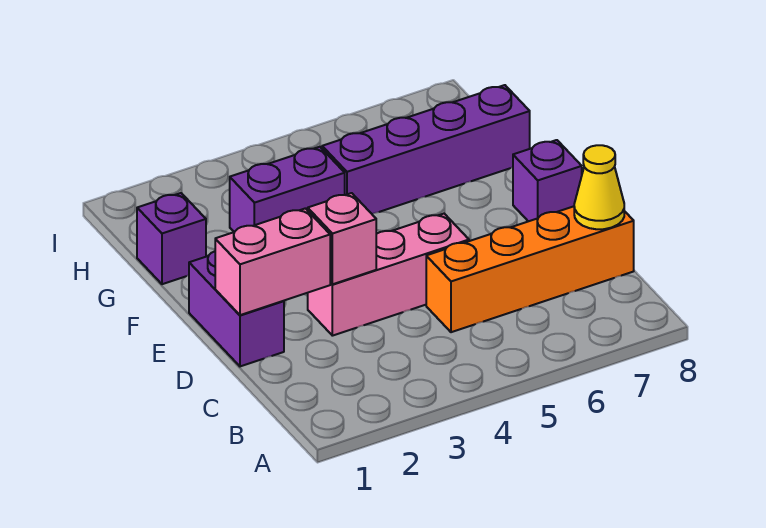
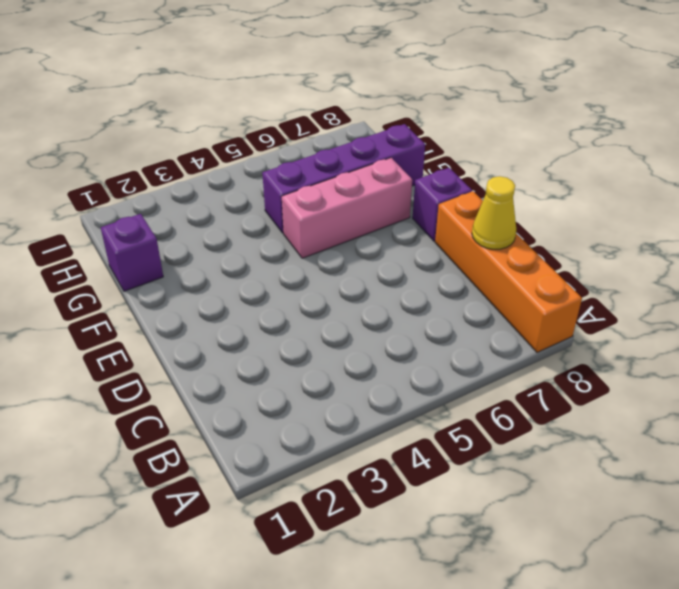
orange 1x4 brick [435,191,582,352] -> orange 1x4 brick turned to [426,206,634,332]
pink 1x3 brick [282,158,412,258] -> pink 1x3 brick moved to [308,214,469,336]
none -> purple 1x2 brick [189,251,284,366]
none -> purple 1x2 brick [230,147,345,232]

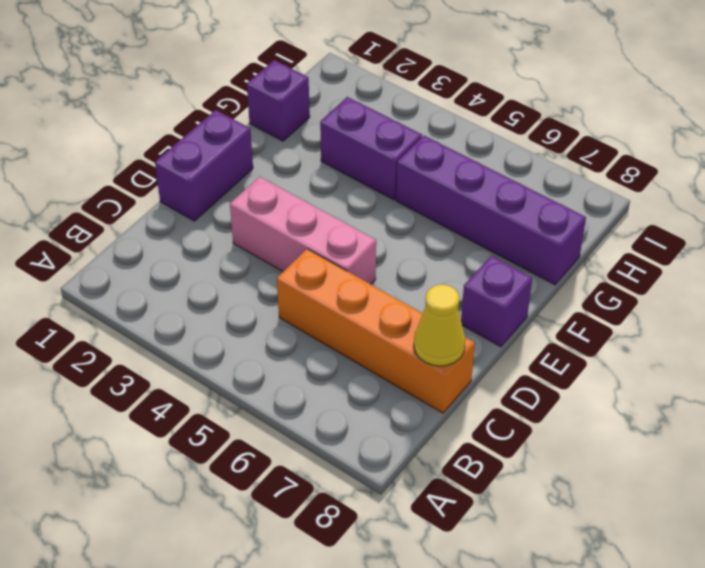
none -> pink 1x2 brick [215,208,330,315]
none -> pink 1x1 brick [308,193,376,284]

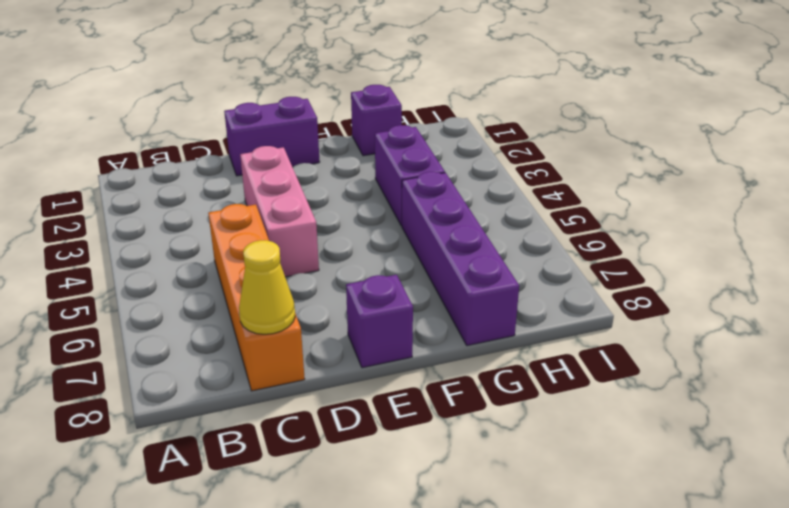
none -> pink 1x2 brick [215,208,330,315]
none -> pink 1x1 brick [308,193,376,284]

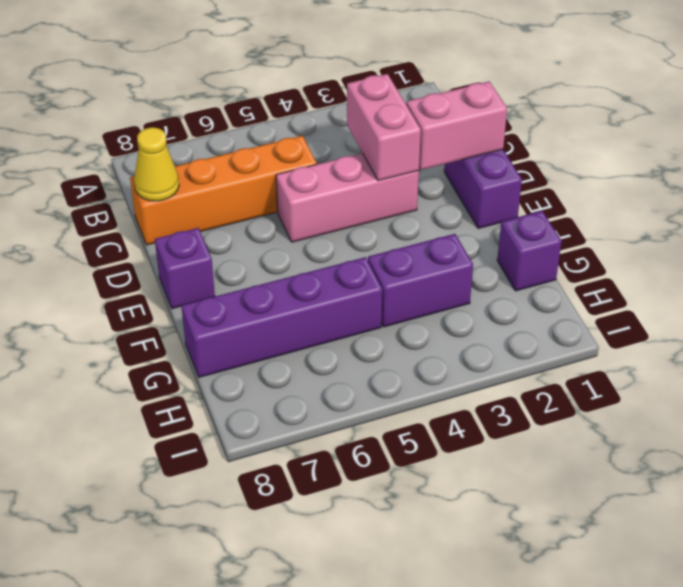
pink 1x2 brick [347,74,421,181] -> pink 1x1 brick [308,193,376,284]

